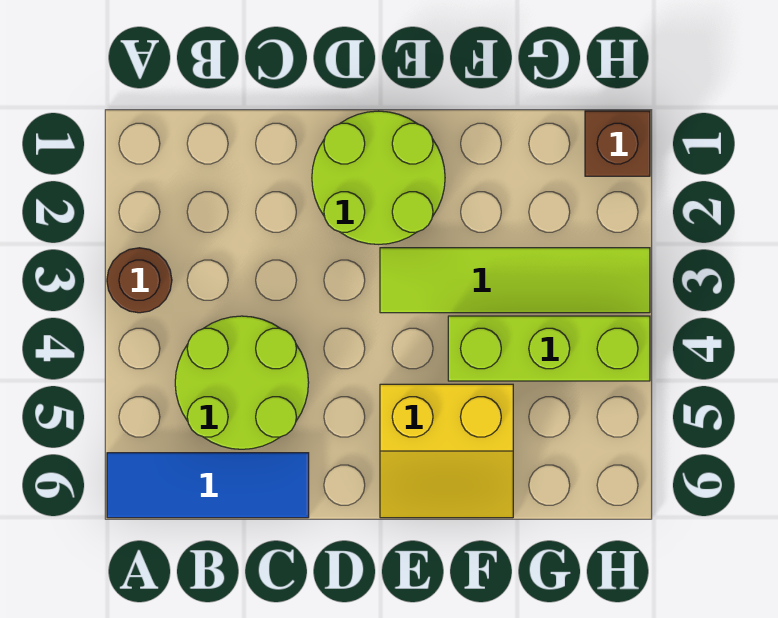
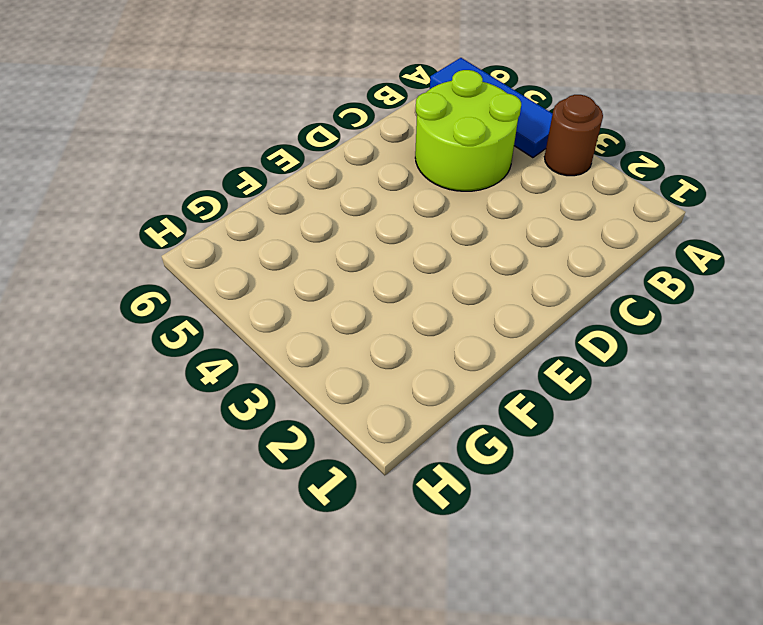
blue 1x3 tile [430,58,553,158] -> blue 1x3 tile turned to [107,453,309,518]
none -> lime 2x2 round brick [312,111,445,244]
none -> lime 1x4 tile [380,248,650,313]

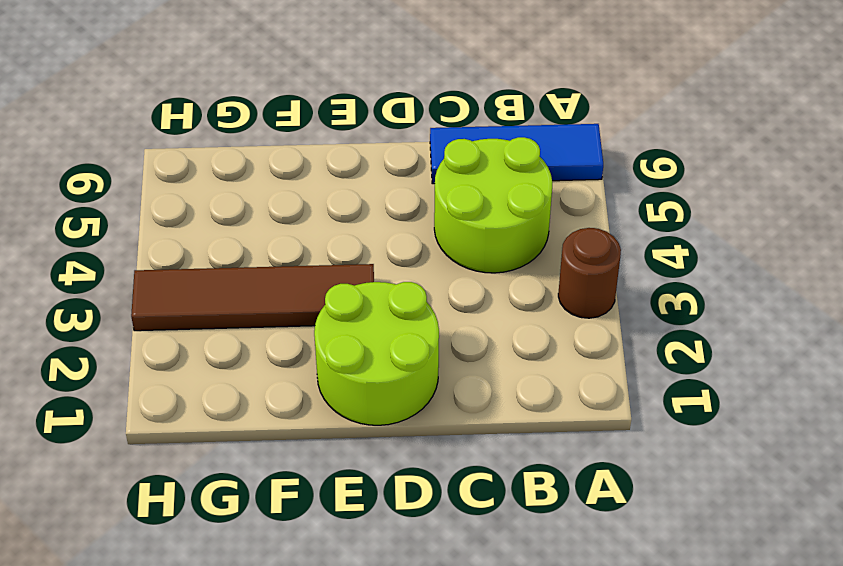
brown 1x4 tile [131,264,374,331] -> lime 1x4 tile [380,248,650,313]
none -> yellow 2x2 slope [380,384,513,518]
none -> lime 1x3 brick [448,316,650,381]

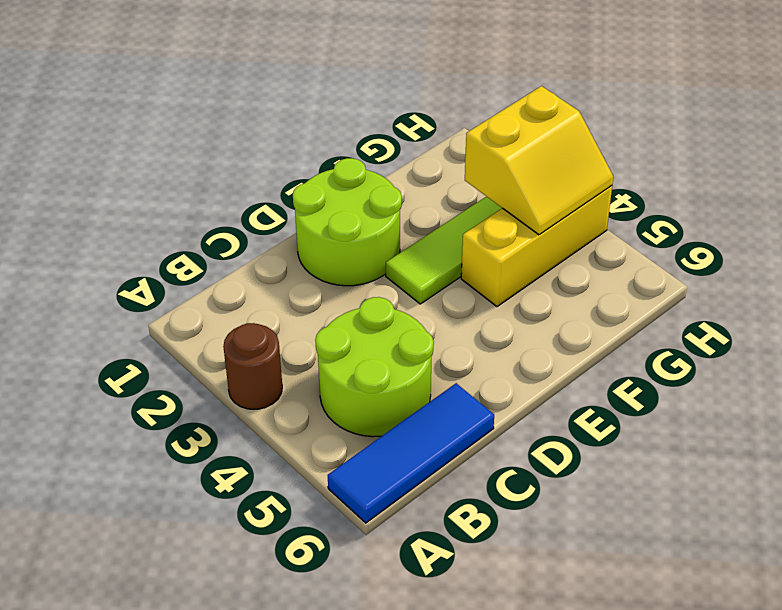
yellow 1x3 brick [461,186,612,307] -> lime 1x3 brick [448,316,650,381]
yellow 2x2 slope [465,86,613,235] -> yellow 2x2 slope moved to [380,384,513,518]
none -> brown 1x1 brick [585,111,650,176]

